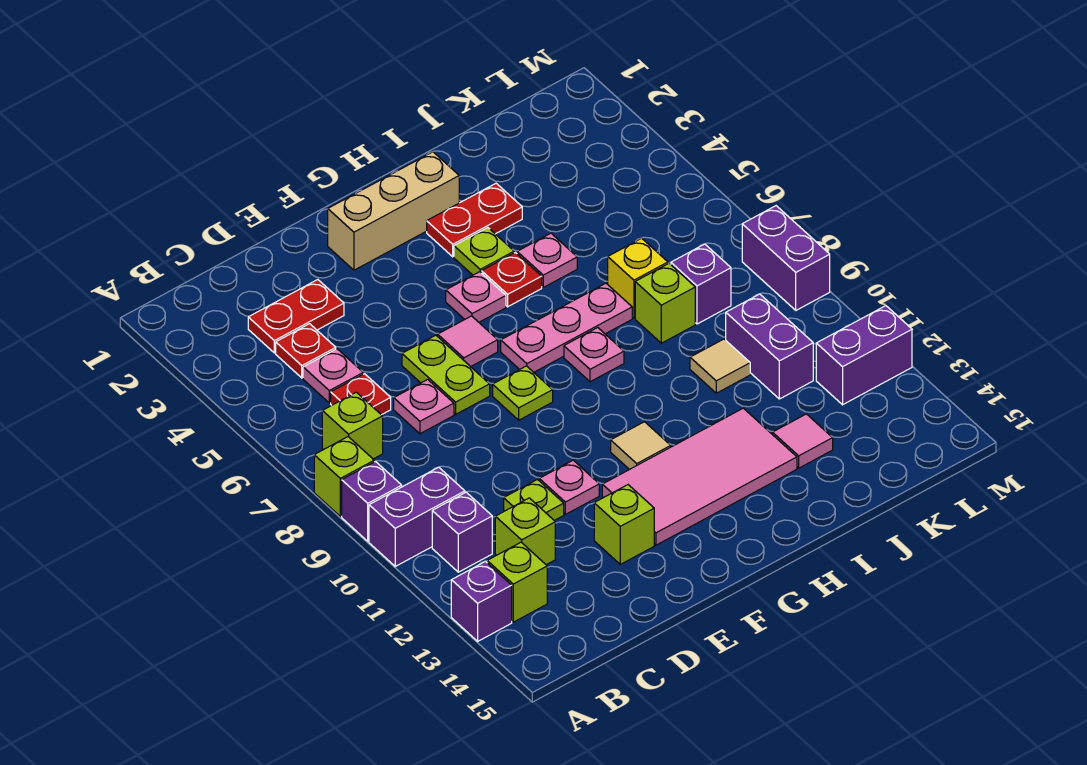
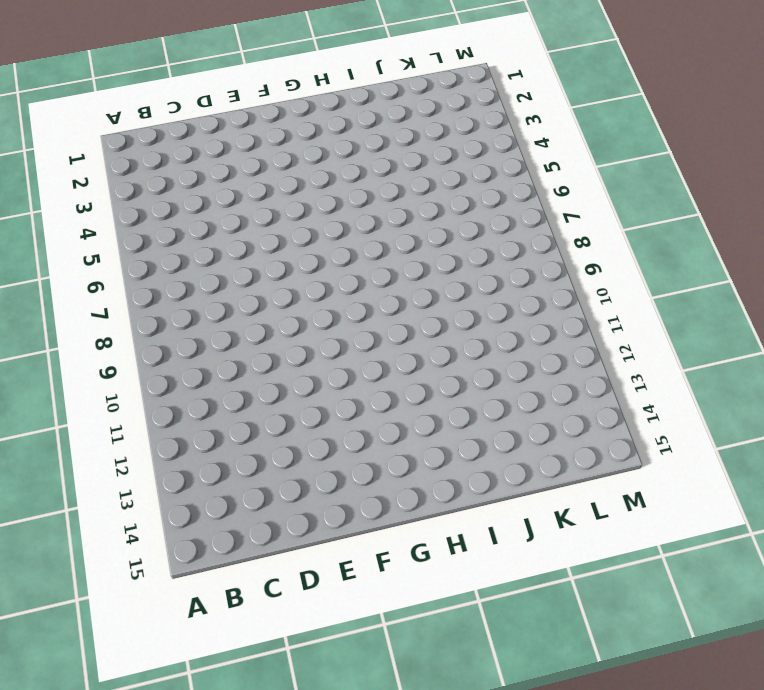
none -> lime 1x1 brick [314,437,374,516]
none -> purple 1x1 brick [342,461,402,541]
none -> purple 1x2 brick [369,467,465,566]
none -> purple 1x1 brick [451,561,512,641]

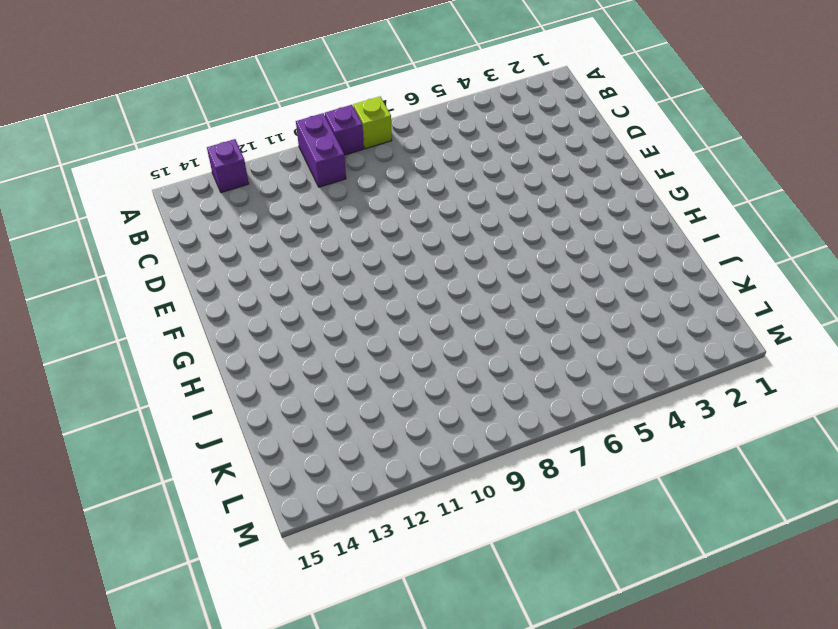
none -> lime 1x1 brick [322,392,383,459]
none -> purple 1x1 brick [432,492,492,572]
none -> lime 1x1 brick [487,542,547,622]
none -> red 1x2 plate [248,280,344,353]

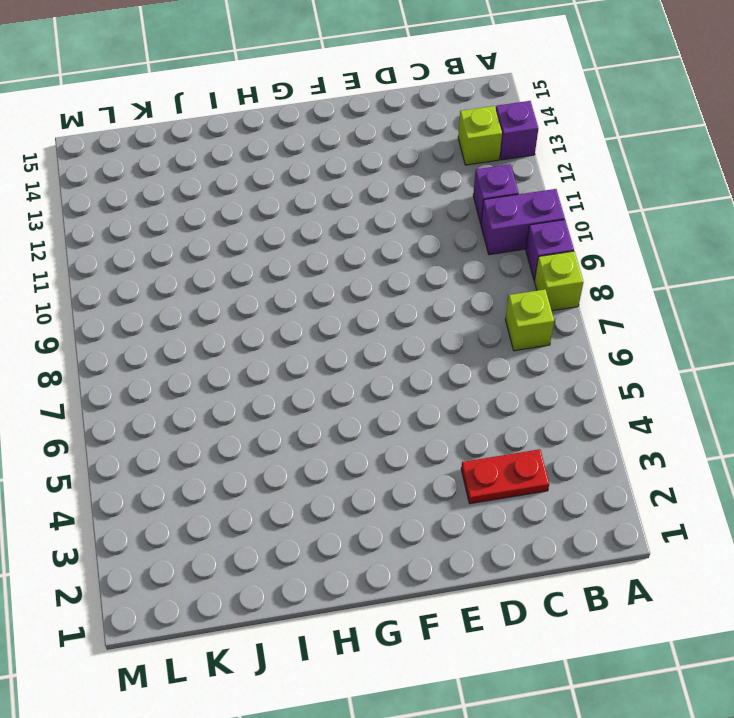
none -> red 1x1 plate [276,324,336,378]
none -> pink 1x1 plate [303,349,363,403]
none -> red 1x1 plate [331,374,391,415]
none -> lime 1x1 brick [495,498,555,565]

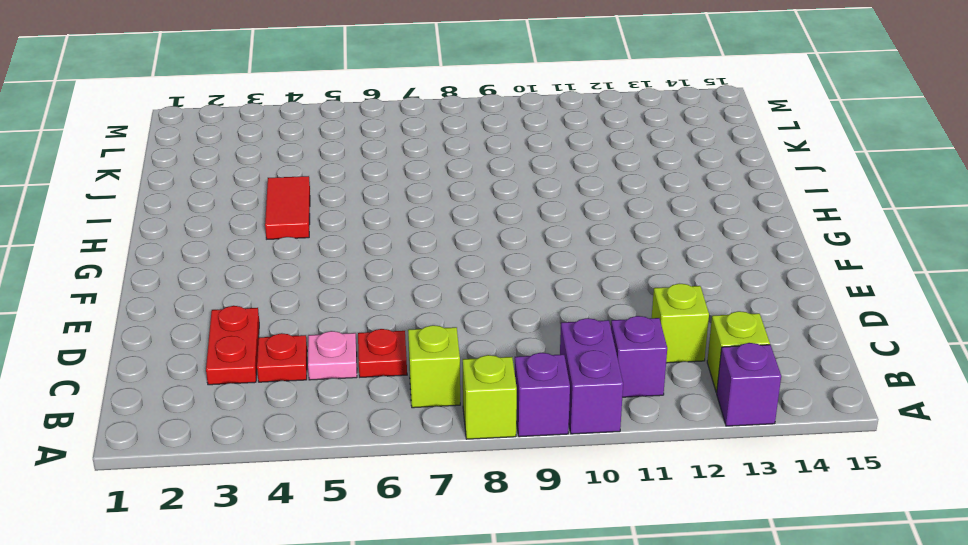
red 1x2 tile [265,176,310,239] -> lime 1x1 plate [454,228,514,275]
none -> pink 1x1 plate [394,379,454,434]
none -> lime 1x1 plate [504,480,564,521]
none -> lime 1x2 plate [402,335,490,414]
none -> pink 1x1 plate [539,460,599,514]

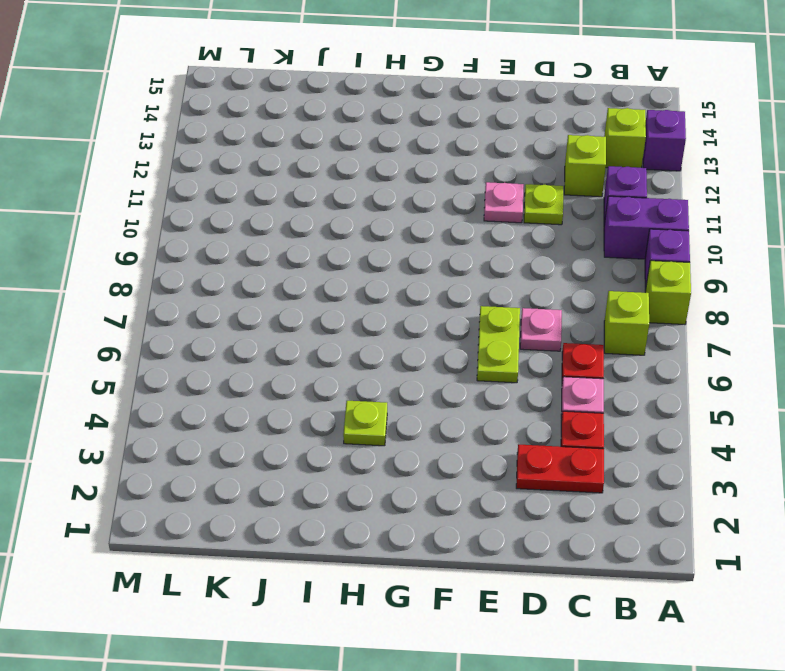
none -> lime 1x1 brick [594,485,654,564]
none -> tan 1x3 brick [328,152,459,270]
none -> pink 1x1 tile [438,316,498,367]
none -> lime 1x1 plate [493,366,553,420]

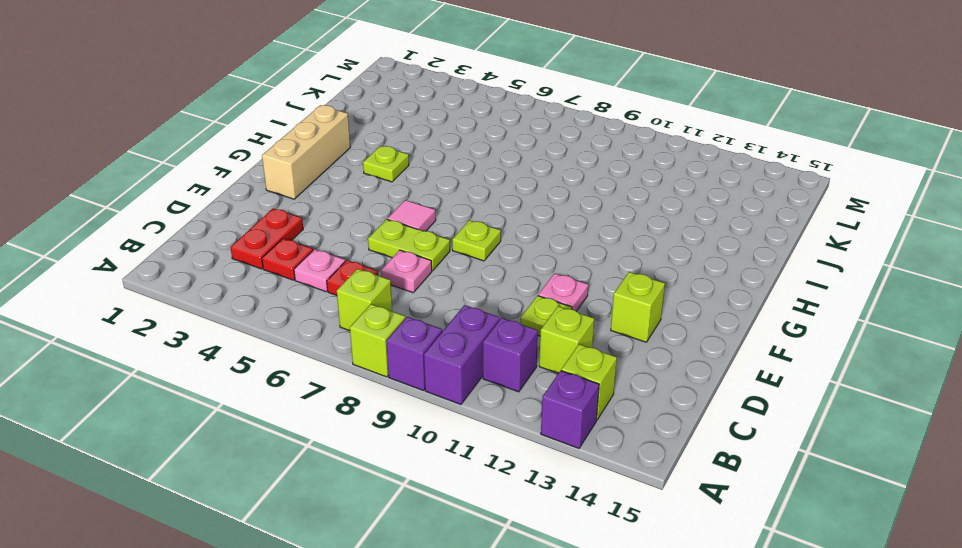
none -> pink 2x4 tile [602,408,797,545]
none -> pink 1x1 plate [446,272,506,322]
none -> pink 1x3 plate [501,283,632,372]
none -> tan 1x1 tile [611,422,671,470]

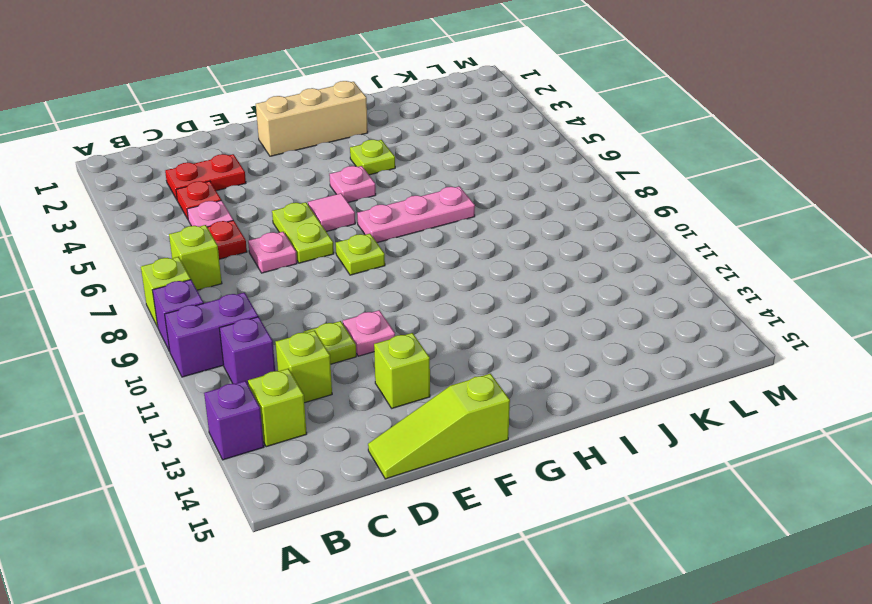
lime 1x3 slope [368,374,510,479] -> none
none -> pink 2x4 tile [602,408,797,545]
none -> tan 1x1 tile [611,422,671,470]
none -> red 1x2 plate [427,183,522,257]
none -> red 1x1 plate [481,253,542,307]

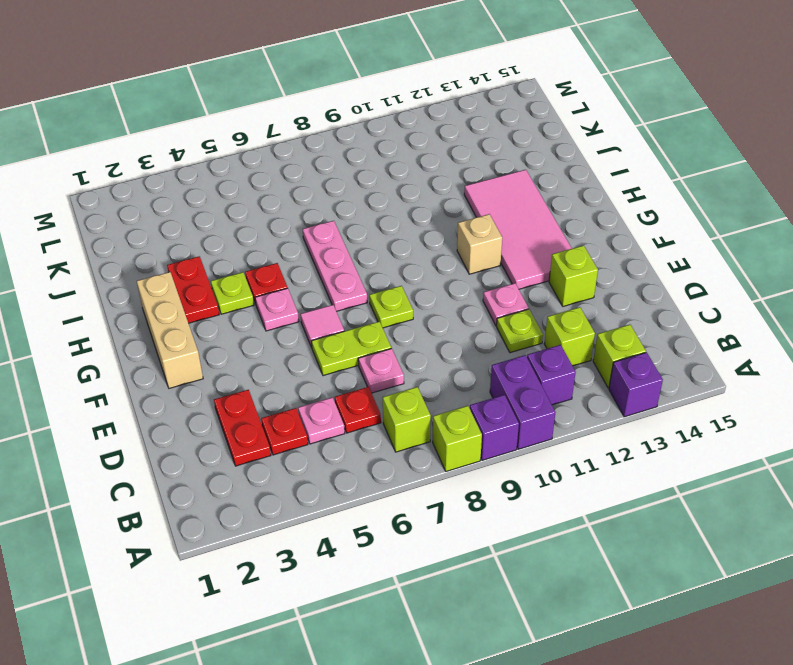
tan 1x1 brick [457,214,502,274] -> tan 1x1 tile [611,422,671,470]
none -> pink 1x1 plate [564,328,624,382]
none -> pink 1x1 plate [517,233,577,287]
none -> yellow 1x1 brick [608,238,668,318]
none -> lime 1x1 brick [635,263,695,343]

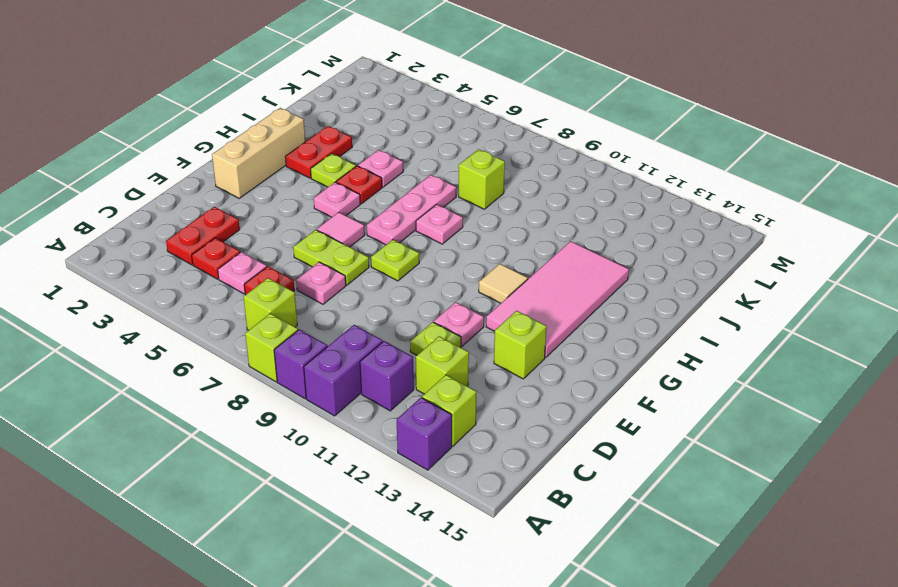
none -> yellow 1x1 brick [608,238,668,318]
none -> tan 1x1 tile [690,339,750,393]
none -> pink 1x1 tile [773,414,833,468]
none -> purple 1x1 brick [671,244,731,324]

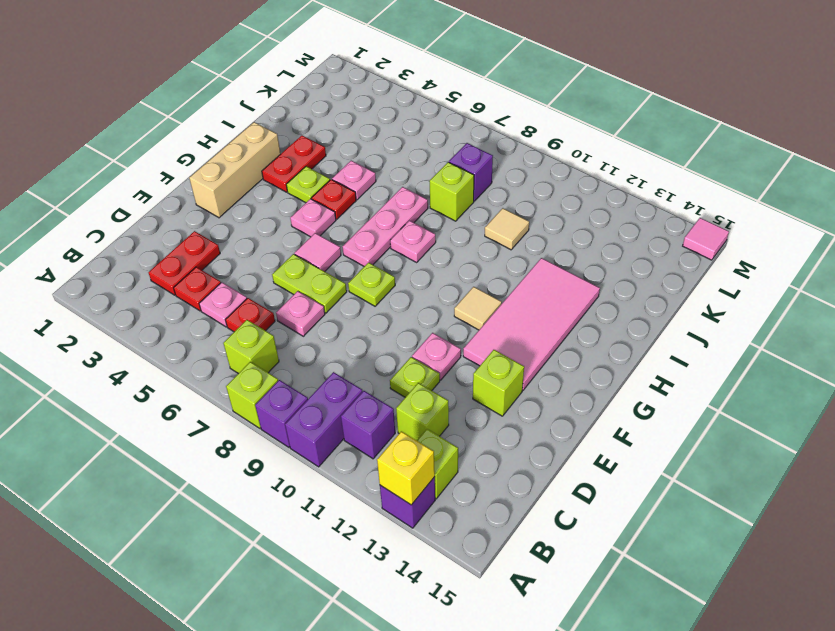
yellow 1x1 brick [377,431,435,505] -> yellow 1x1 brick moved to [608,238,668,318]
pink 1x1 tile [683,218,729,260] -> pink 1x1 tile moved to [773,414,833,468]
none -> purple 1x2 brick [726,294,813,399]
none -> purple 1x2 brick [816,306,912,405]
none -> purple 1x2 brick [742,206,830,310]

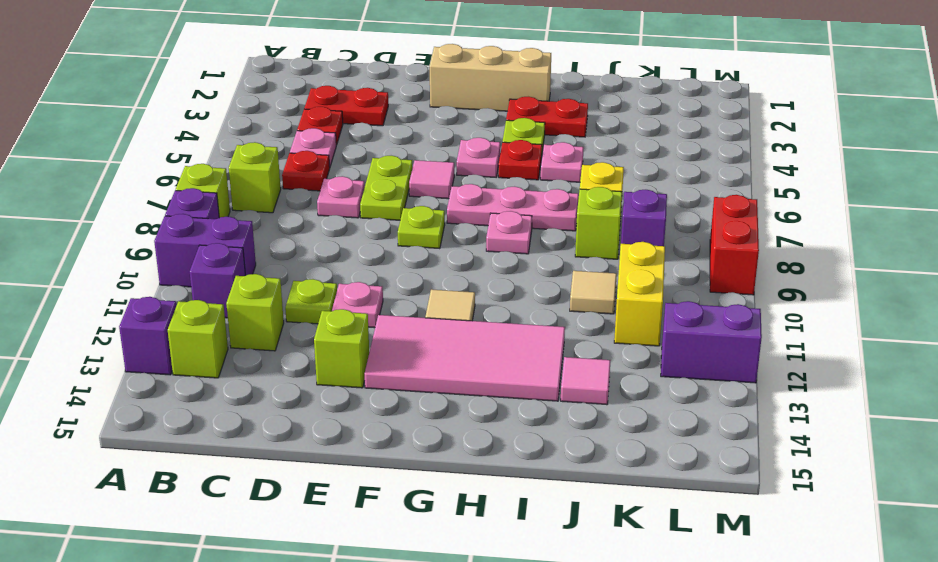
yellow 1x2 brick [614,242,665,346] -> purple 1x2 brick [726,294,813,399]
red 1x2 brick [710,195,759,295] -> purple 1x2 brick [742,206,830,310]

